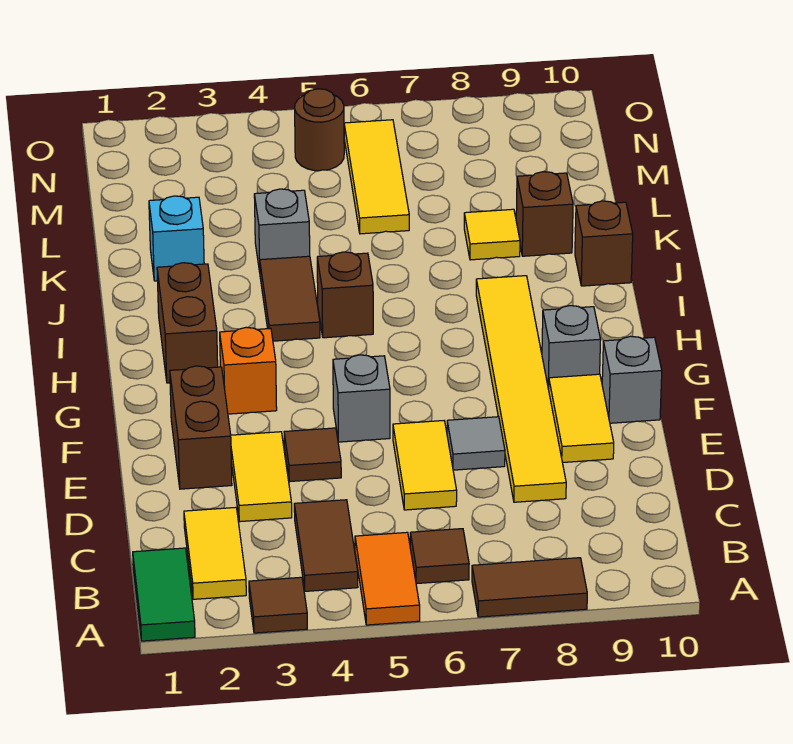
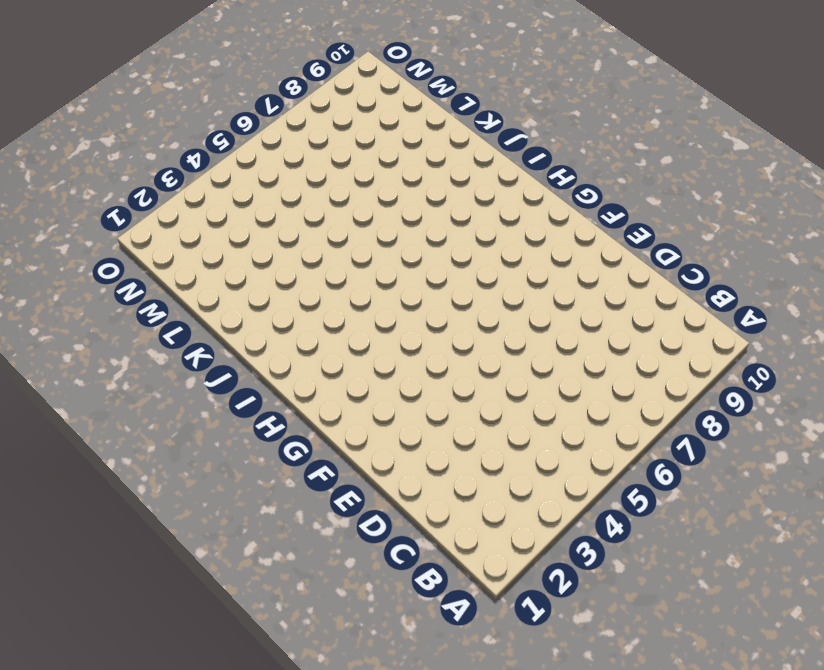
none -> green 1x2 tile [133,548,195,641]
none -> brown 1x1 tile [249,577,307,633]
none -> orange 1x2 tile [355,532,420,625]

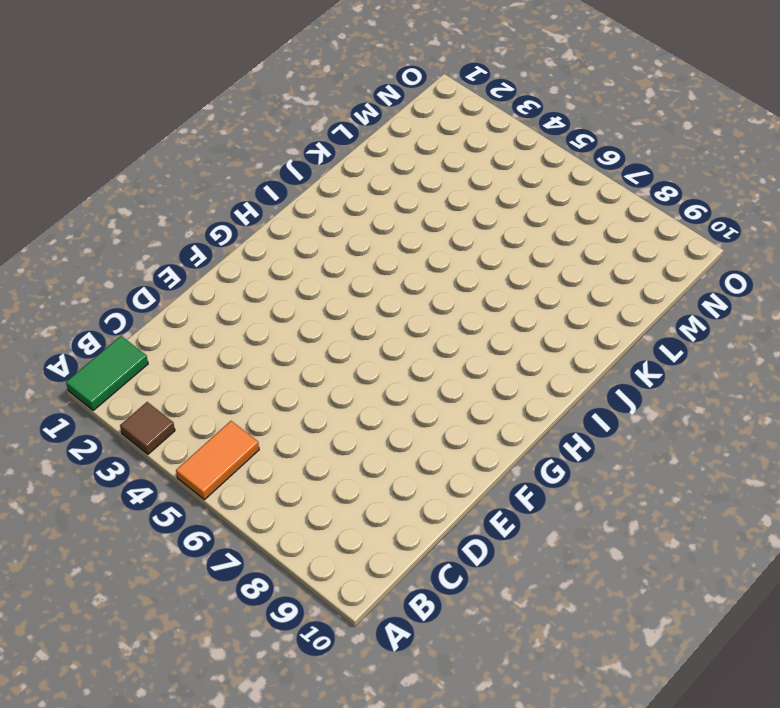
none -> brown 1x2 tile [472,558,587,617]
none -> yellow 1x2 tile [184,508,246,599]
none -> brown 1x2 tile [294,500,358,591]

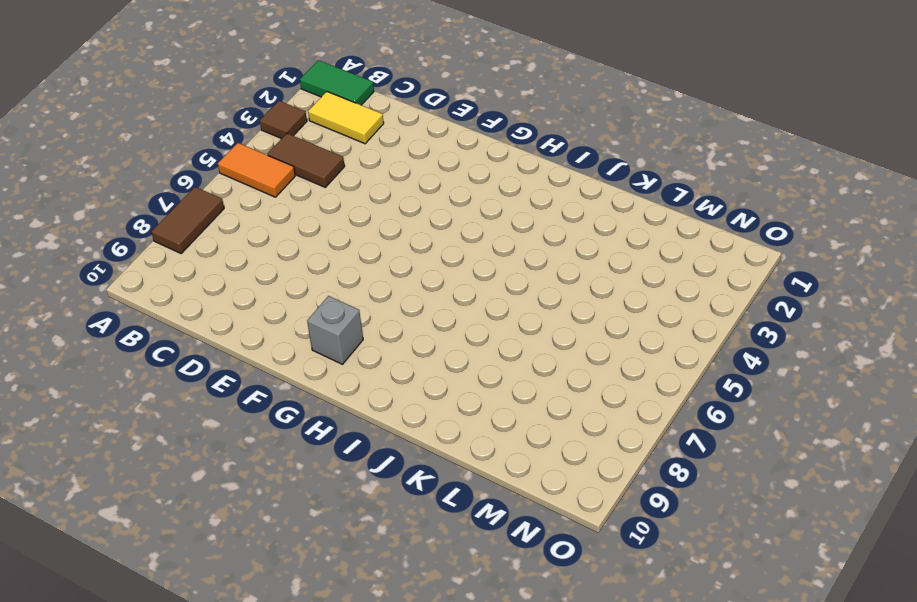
none -> brown 1x1 tile [410,529,469,584]
none -> yellow 1x2 tile [231,432,292,522]
none -> yellow 1x2 tile [393,421,457,510]

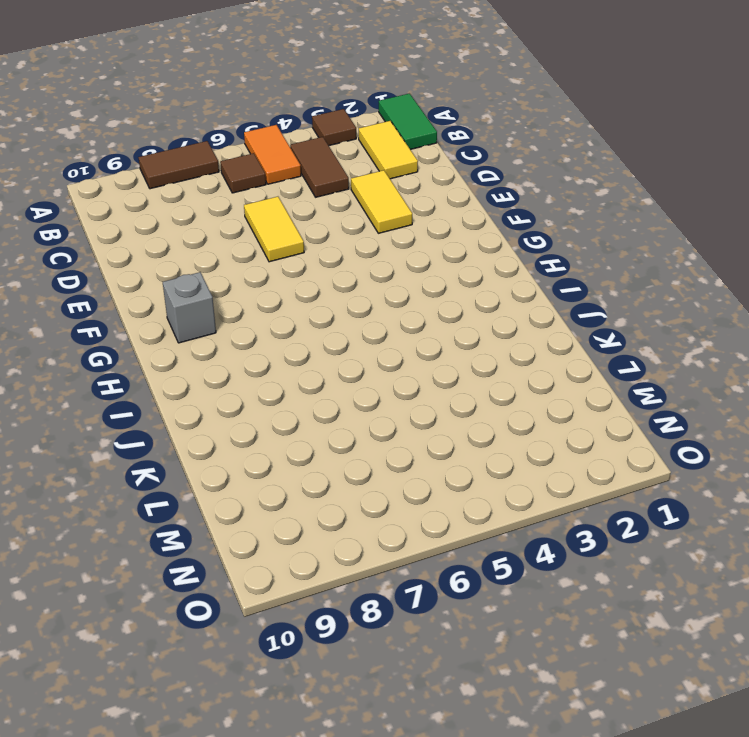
none -> yellow 1x6 tile [476,276,566,502]
none -> brown 1x2 brick [170,366,232,489]
none -> brown 1x1 tile [284,428,341,482]

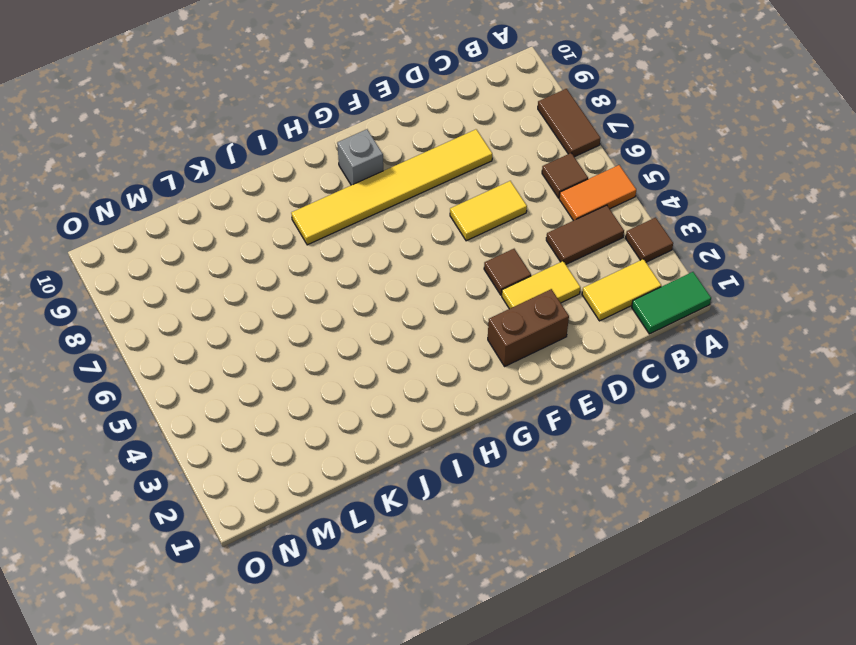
none -> grey 1x1 tile [447,417,505,470]
none -> yellow 1x2 tile [549,374,614,463]
none -> grey 1x1 brick [333,355,390,442]

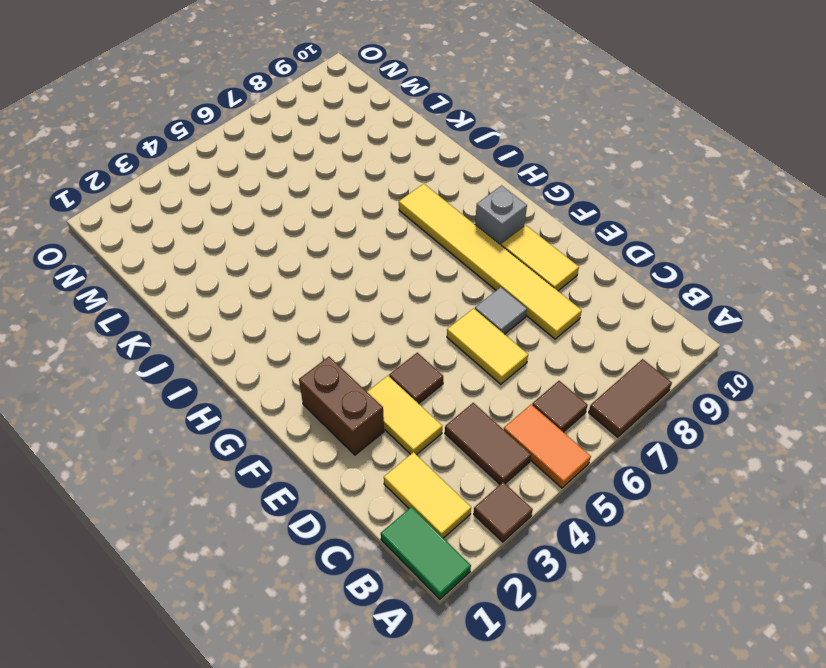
none -> grey 1x1 brick [333,355,390,442]
none -> grey 1x1 brick [602,336,662,423]
none -> orange 1x1 brick [220,327,277,414]

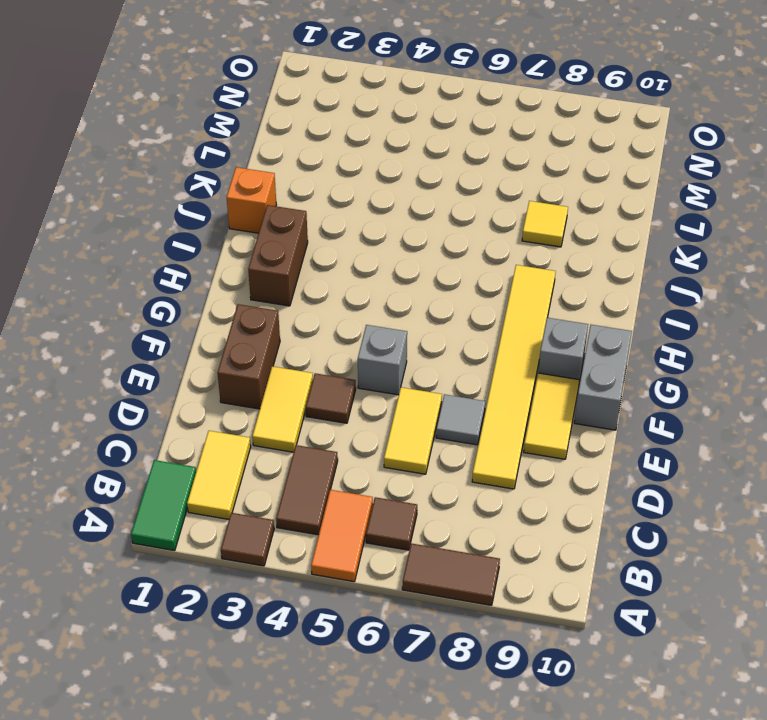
grey 1x2 brick [574,325,632,430] -> grey 1x1 brick [602,336,662,423]
orange 1x1 brick [227,167,276,233] -> orange 1x1 brick moved to [220,327,277,414]
none -> brown 1x2 tile [260,256,320,341]
none -> brown 1x1 brick [317,252,373,338]
none -> brown 1x1 brick [575,201,633,286]

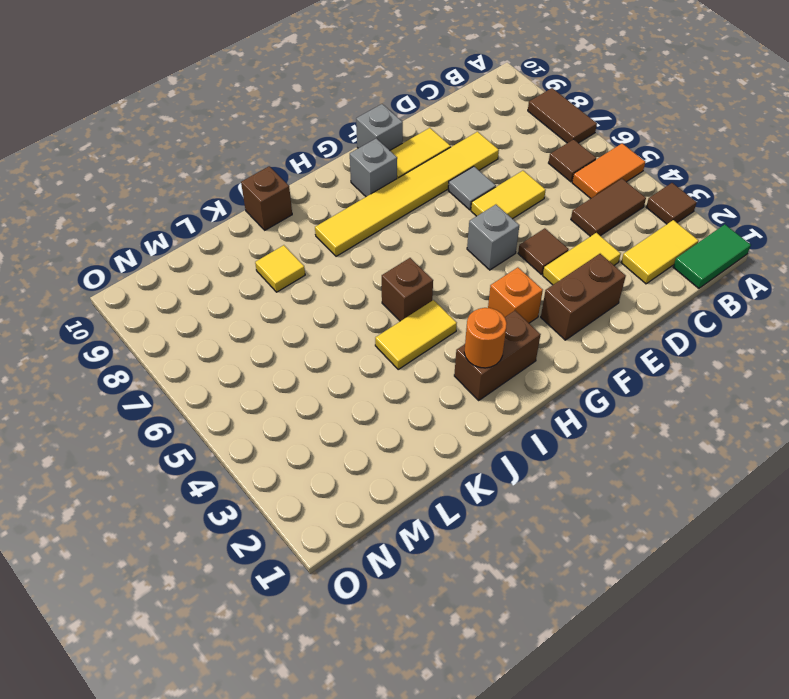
orange 1x1 round brick [464,308,507,368] -> none
yellow 1x2 tile [375,300,457,369] -> brown 1x2 tile [260,256,320,341]
none -> cyan 1x1 brick [149,196,204,281]
none -> grey 1x1 brick [254,189,310,272]
none -> brown 1x1 brick [516,172,573,256]

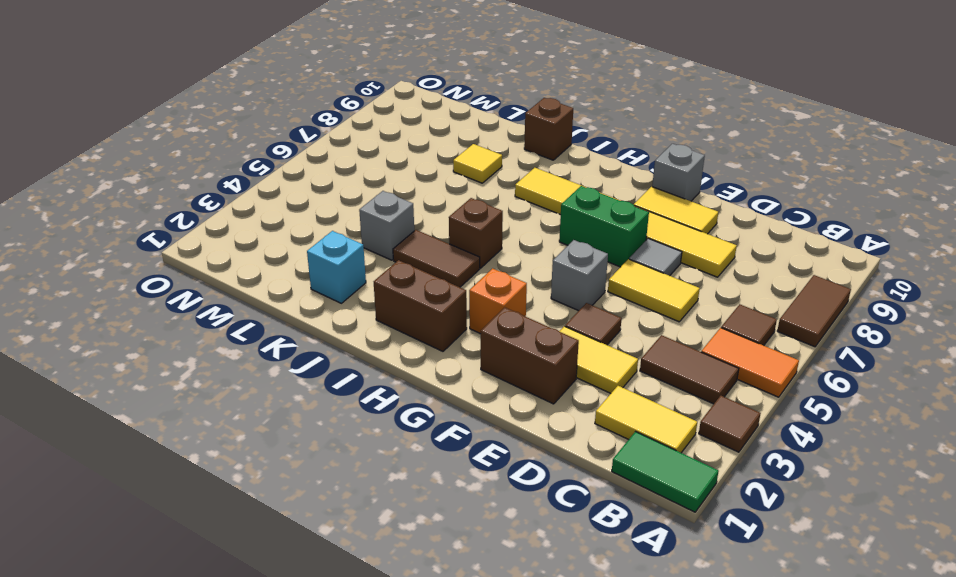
green 1x2 brick [559,186,649,267] -> none
none -> grey 1x1 brick [542,306,601,389]
none -> brown 1x1 brick [516,172,573,256]
none -> yellow 1x3 tile [344,120,409,234]

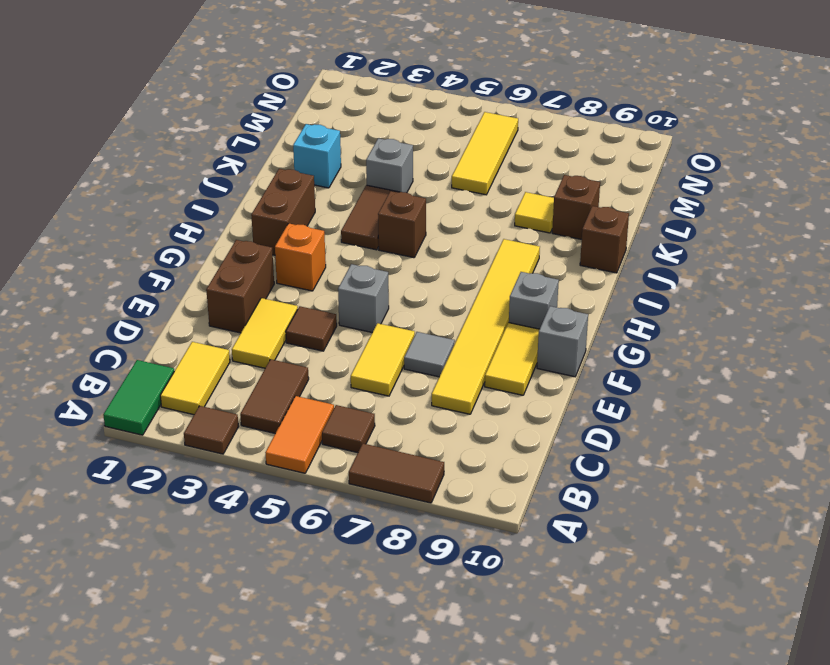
none -> brown 1x1 round brick [295,89,344,171]

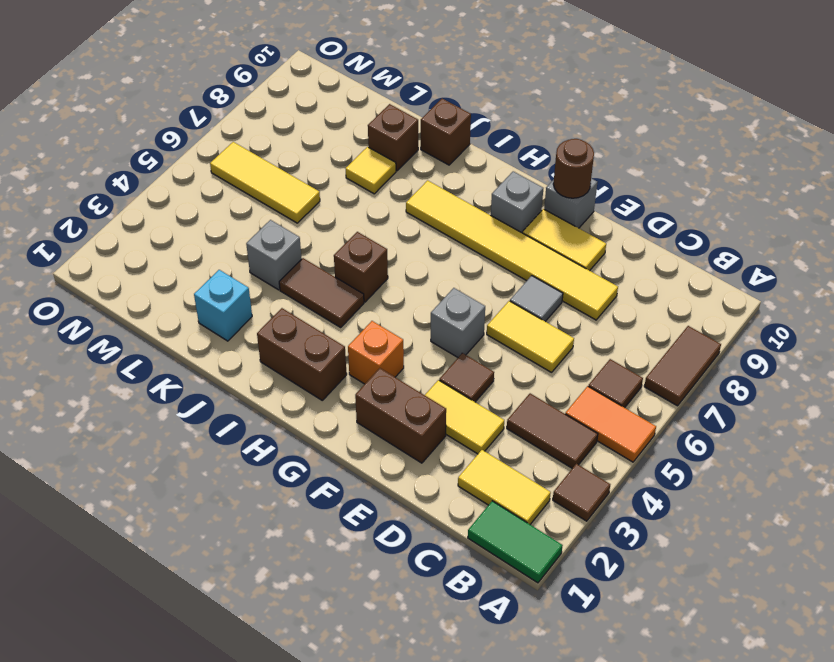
brown 1x1 round brick [553,139,594,198] -> brown 1x1 round brick moved to [295,89,344,171]

